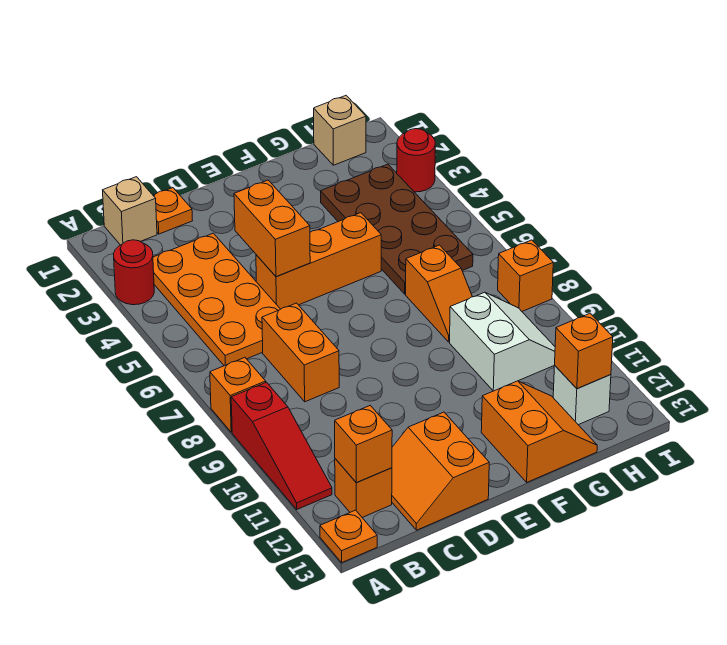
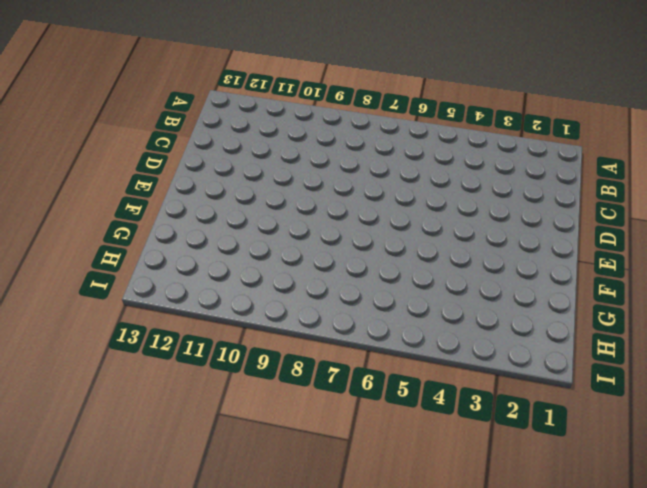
none -> red 1x1 round brick [114,240,154,305]
none -> orange 1x1 brick [210,358,266,432]
none -> red 1x3 slope [231,382,332,509]

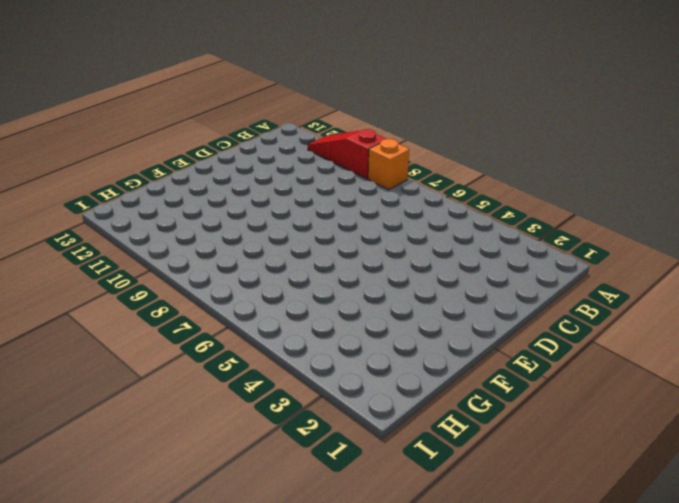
none -> red 1x1 round brick [114,240,154,305]
none -> orange 1x1 plate [320,510,377,562]
none -> tan 1x1 brick [103,177,157,245]

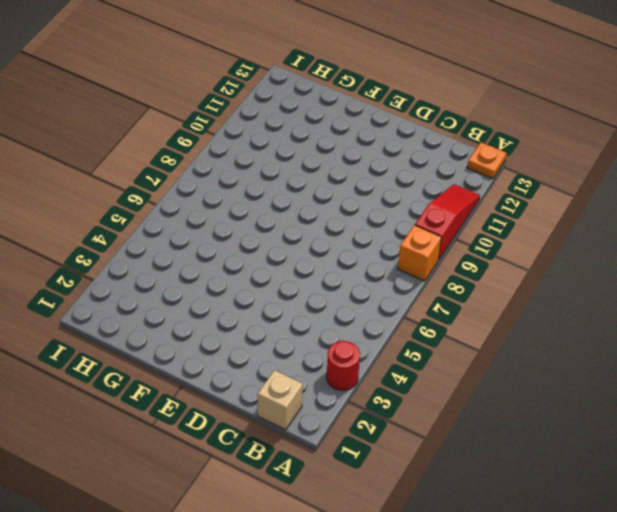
none -> orange 2x4 plate [153,233,280,366]
none -> orange 1x1 brick [335,459,392,517]
none -> orange 1x1 plate [153,188,193,234]

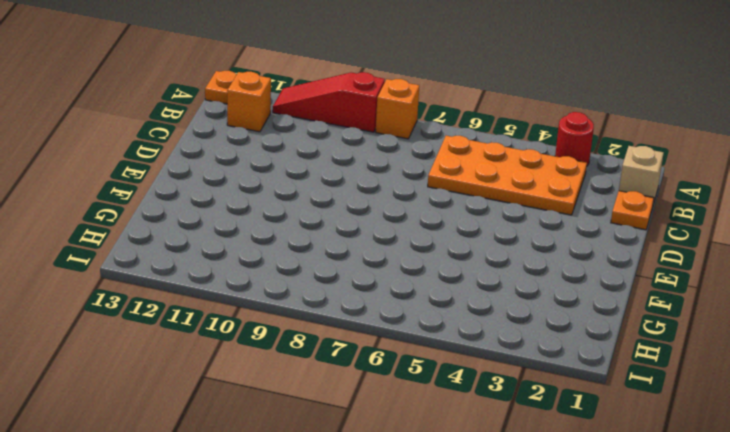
none -> orange 1x2 brick [262,303,339,402]
none -> orange 2x2 slope [392,412,489,530]
none -> orange 1x3 brick [256,213,381,309]

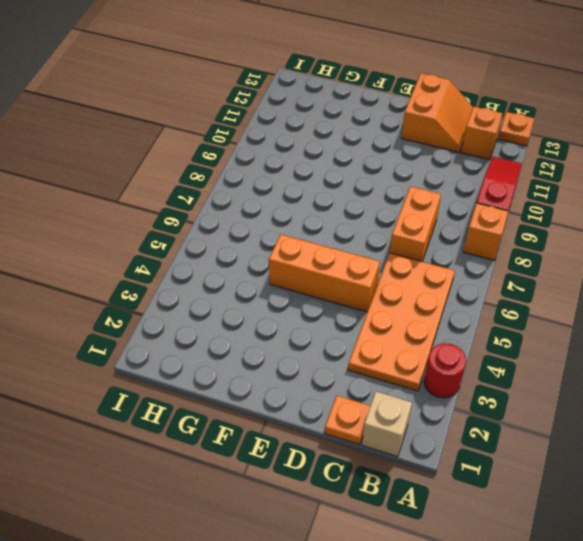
none -> orange 2x2 slope [481,381,597,482]
none -> brown 2x4 plate [321,164,473,294]
none -> orange 1x2 slope [406,245,472,342]

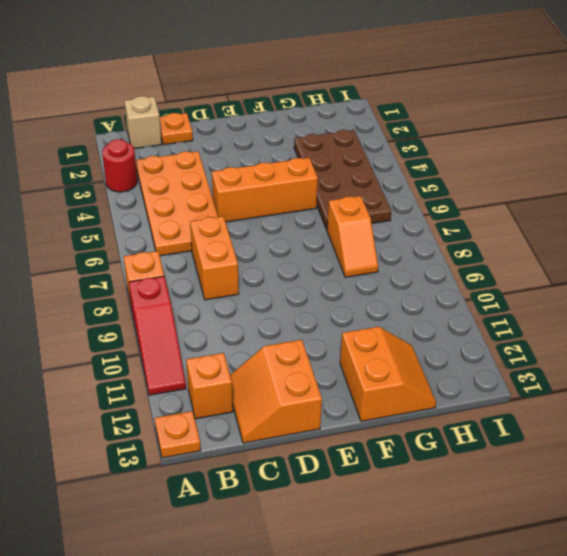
none -> white 2x2 slope [450,292,555,391]
none -> tan 1x1 brick [314,96,366,165]
none -> white 1x1 brick [553,366,611,425]

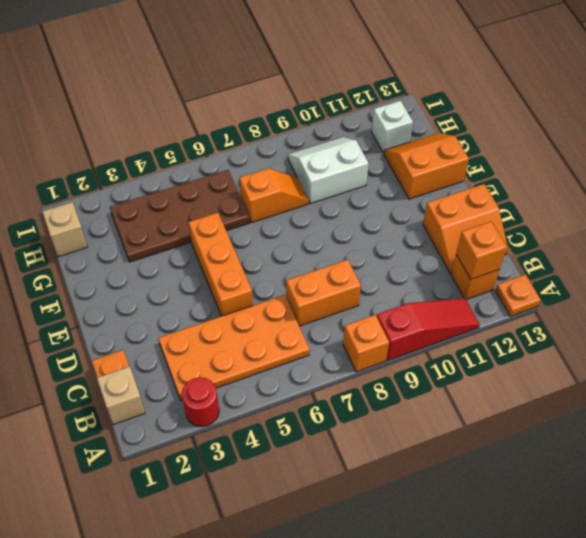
none -> red 1x1 round brick [397,129,435,192]
none -> orange 1x1 brick [498,240,553,311]
none -> orange 1x2 brick [234,180,310,277]

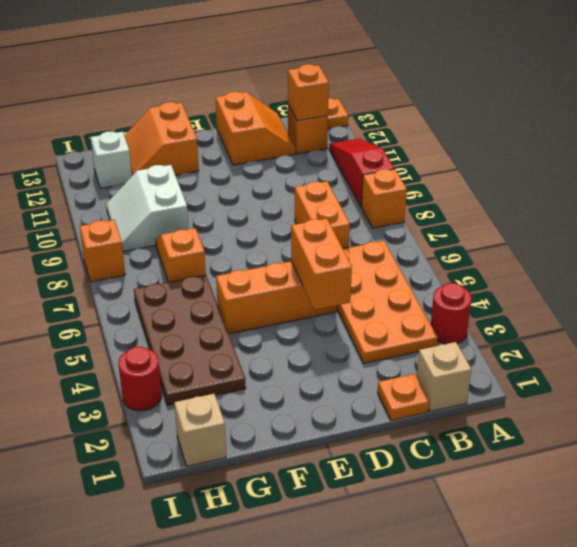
none -> orange 1x1 brick [555,313,613,389]

